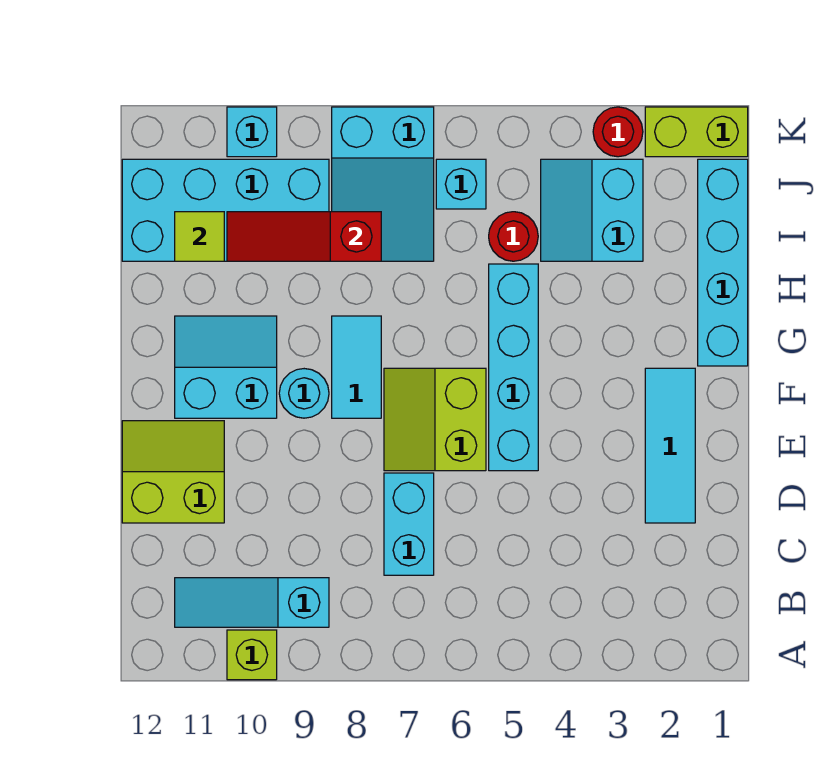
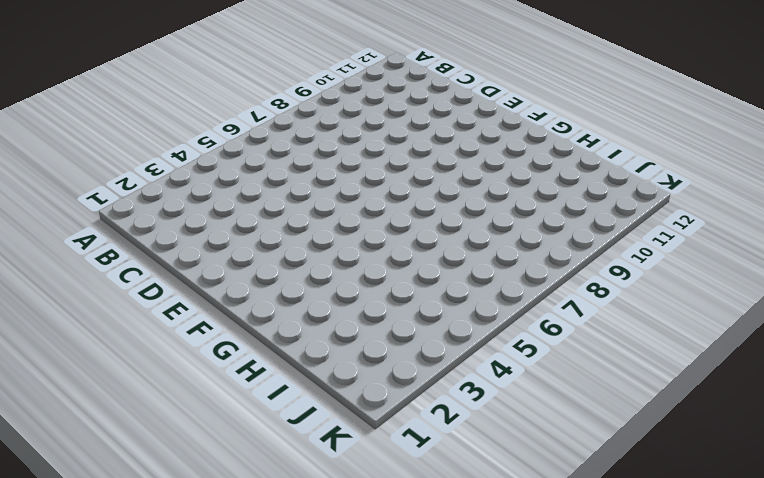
none -> lime 1x1 brick [227,630,277,680]
none -> cyan 1x3 slope [175,578,329,627]
none -> cyan 1x2 brick [384,473,434,575]

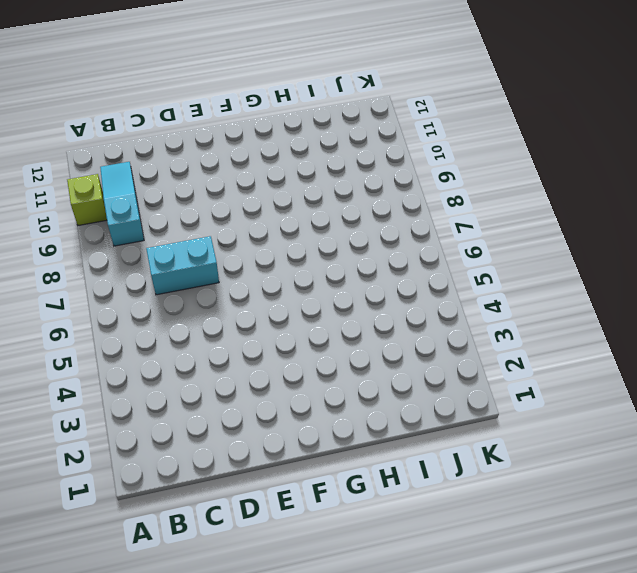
none -> cyan 1x3 tile [645,368,695,523]
none -> lime 2x2 slope [122,421,224,523]
none -> cyan 1x4 brick [489,264,538,471]

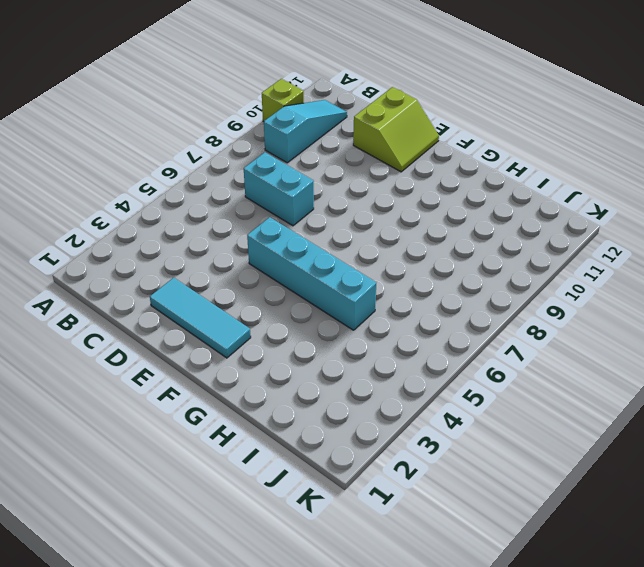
none -> lime 2x2 slope [384,368,486,471]
none -> cyan 1x2 tile [332,316,381,418]
none -> cyan 1x1 round brick [279,369,329,418]

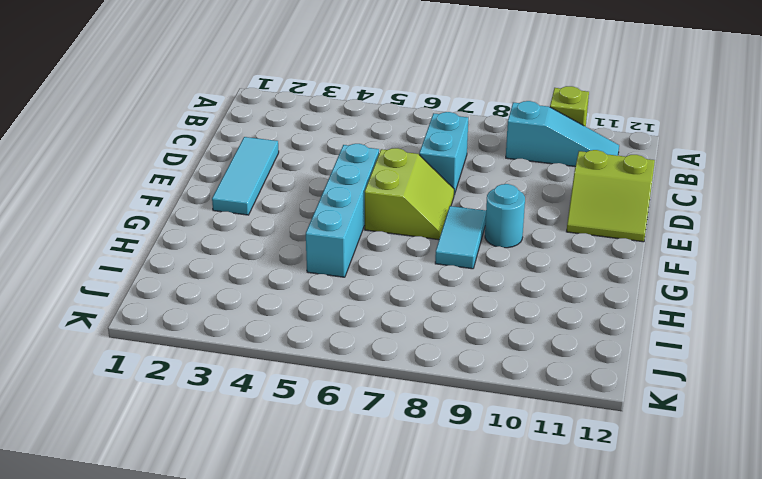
none -> cyan 2x2 slope [175,316,277,418]
none -> cyan 1x4 brick [698,159,748,366]
none -> cyan 2x2 slope [541,159,643,261]

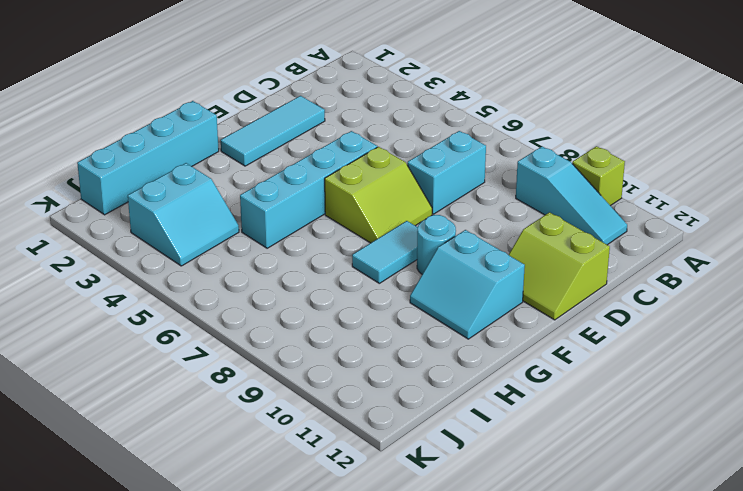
none -> red 1x1 round brick [489,212,538,261]
none -> cyan 2x3 slope [332,107,434,261]
none -> cyan 2x4 brick [122,159,329,261]

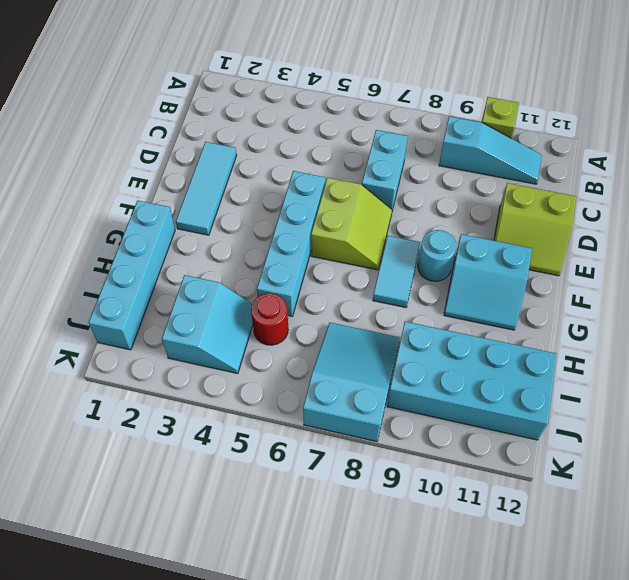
none -> cyan 1x1 brick [436,159,486,209]
none -> lime 1x2 brick [645,107,748,157]
none -> red 1x1 round brick [593,107,643,157]

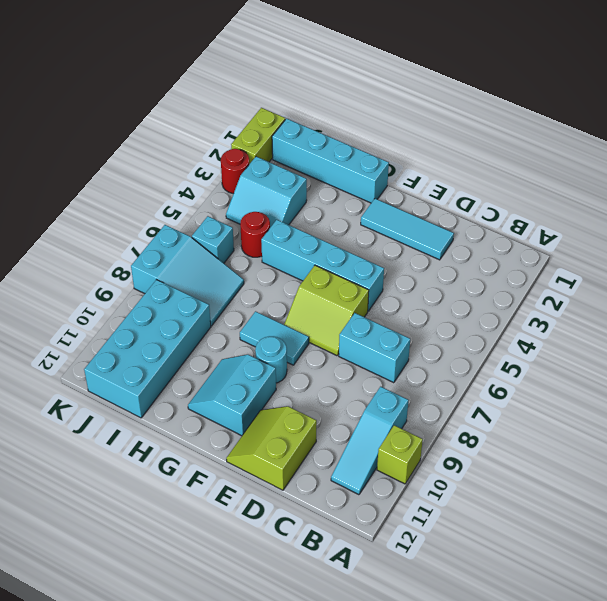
none -> cyan 1x1 brick [227,107,277,157]
none -> red 1x3 slope [227,212,381,261]
none -> lime 1x1 tile [175,212,224,261]

